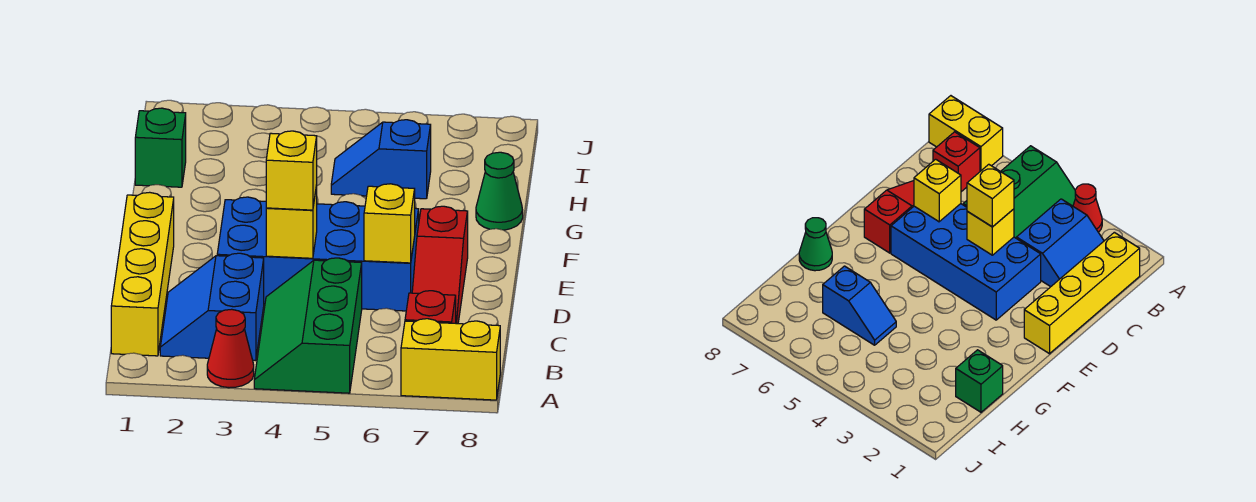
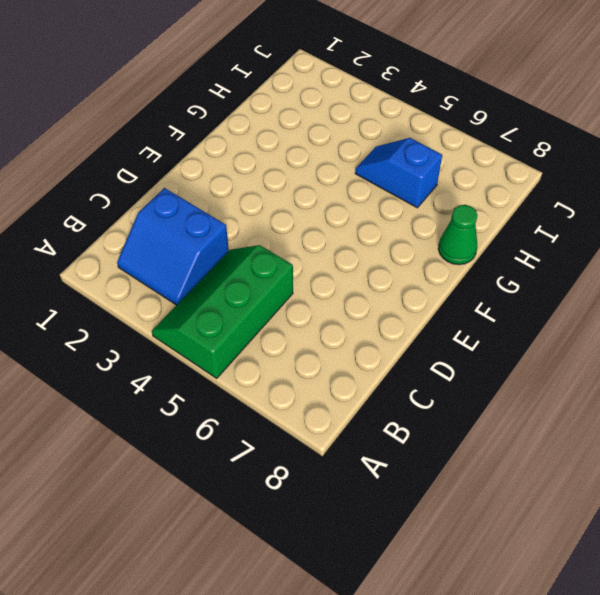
blue 2x2 slope [117,188,229,305] -> blue 2x2 slope turned to [160,253,264,361]
none -> red 1x1 cone [207,309,254,388]
none -> yellow 1x2 brick [401,319,500,400]
none -> yellow 1x4 brick [111,192,174,356]

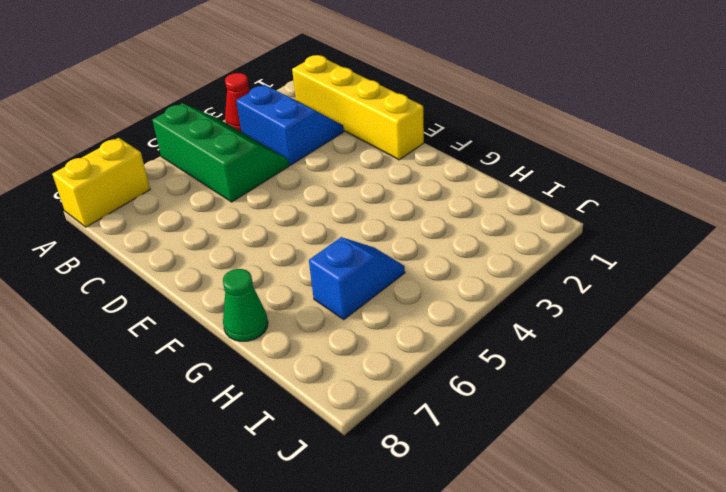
none -> red 1x1 brick [405,291,456,323]
none -> red 1x3 slope [412,206,468,324]
none -> blue 2x4 brick [217,197,419,311]

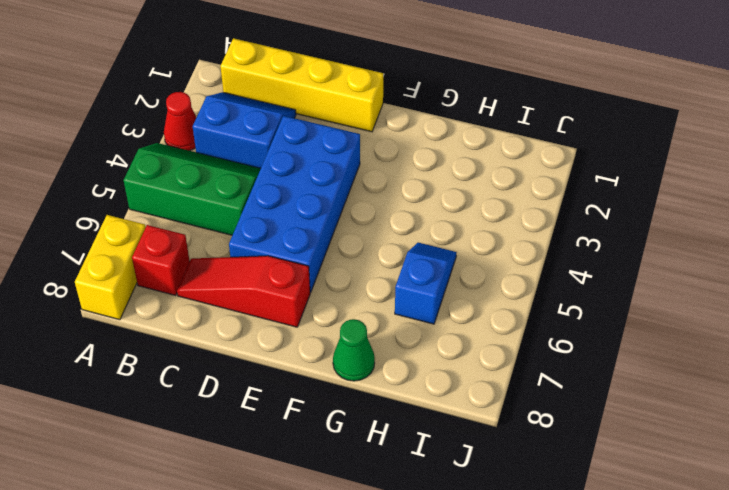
none -> green 1x1 brick [135,108,186,187]
none -> yellow 1x1 brick [266,185,317,258]
none -> yellow 1x1 brick [364,184,415,263]

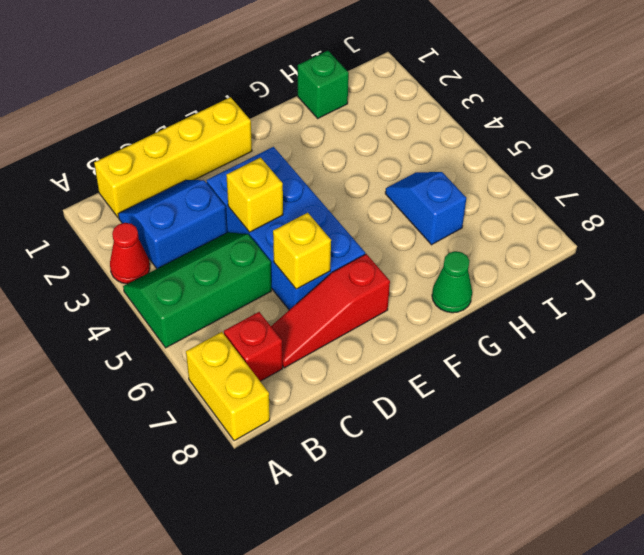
none -> yellow 1x1 brick [266,131,317,210]

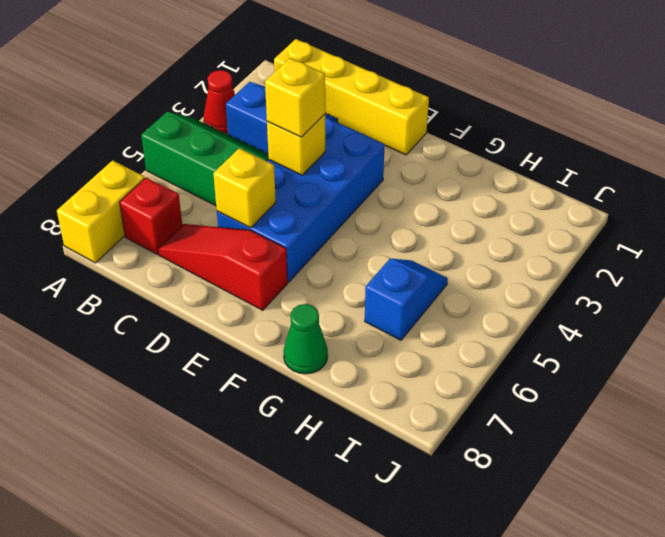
none -> green 1x1 brick [135,108,186,187]

